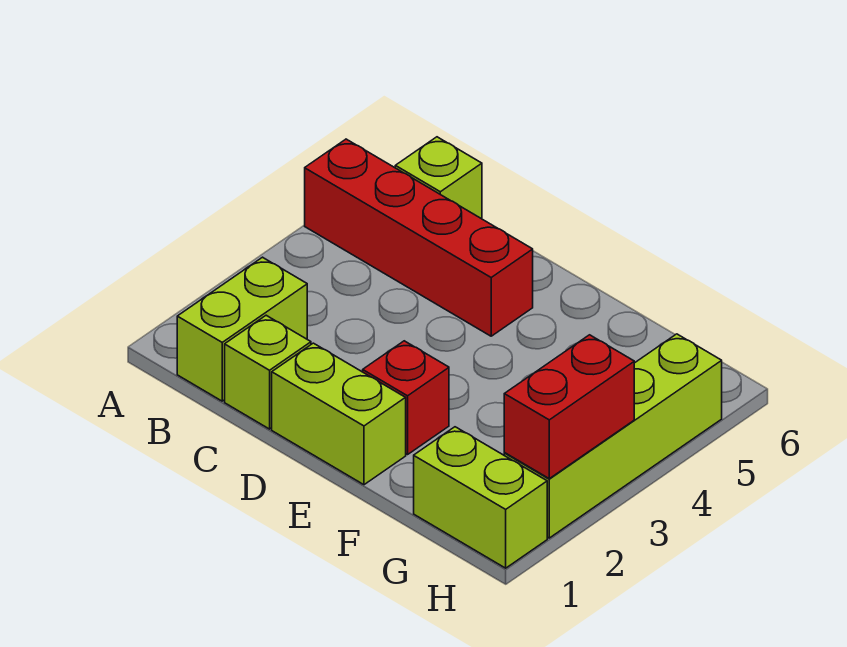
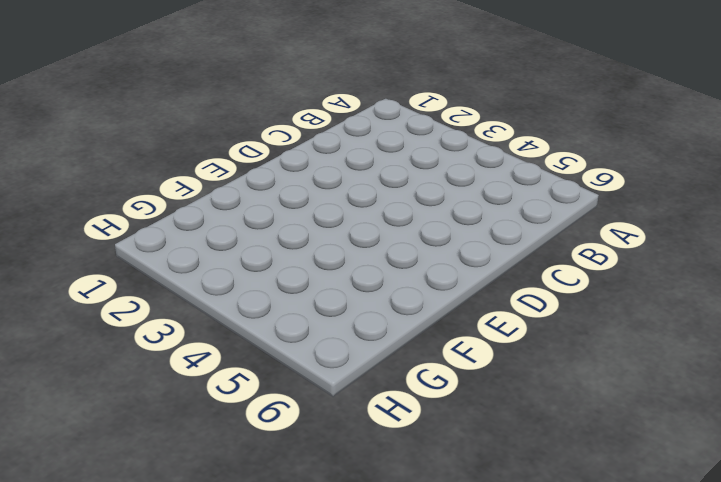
none -> red 1x4 brick [305,139,533,336]
none -> lime 1x2 brick [177,257,307,401]

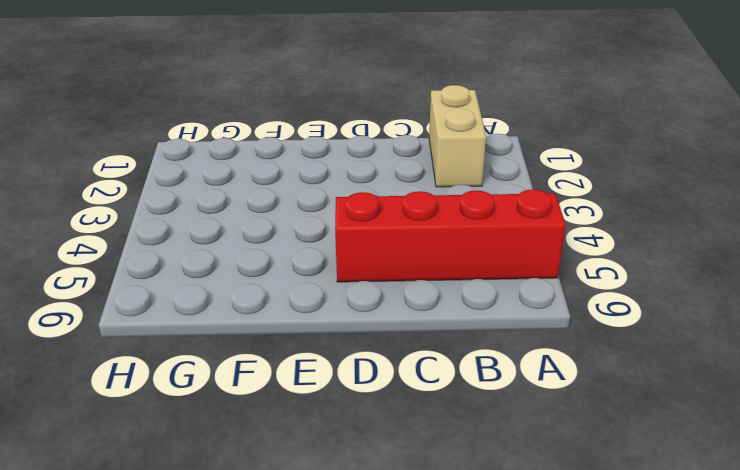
tan 1x2 brick [429,85,486,187] -> lime 1x2 brick [177,257,307,401]
none -> lime 1x1 brick [395,137,482,219]
none -> lime 1x1 brick [225,315,311,429]

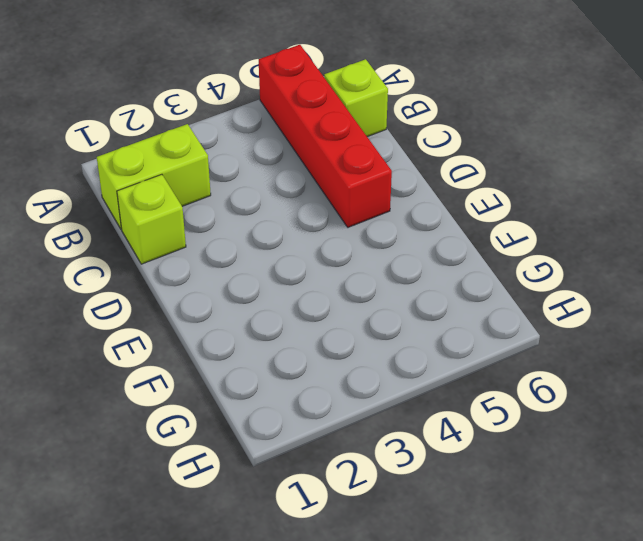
none -> lime 1x2 brick [272,343,406,485]
none -> red 1x1 brick [363,341,449,455]

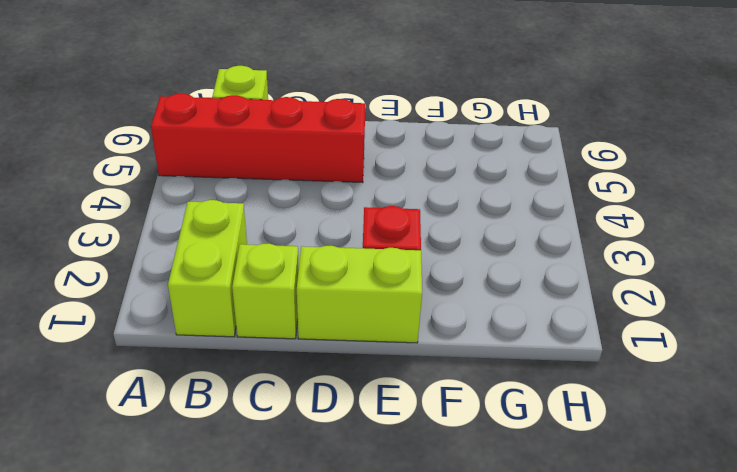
none -> lime 1x2 brick [414,427,547,568]
none -> lime 1x4 brick [504,334,722,538]

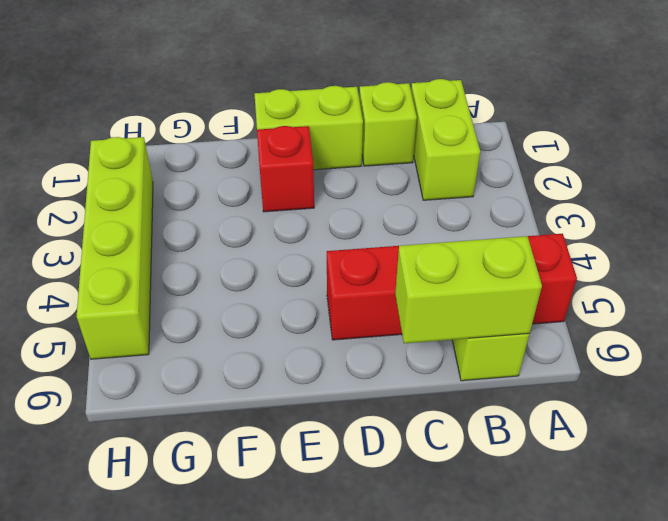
lime 1x2 brick [395,236,542,343] -> lime 1x2 brick moved to [414,427,547,568]
none -> red 1x2 brick [504,335,634,479]

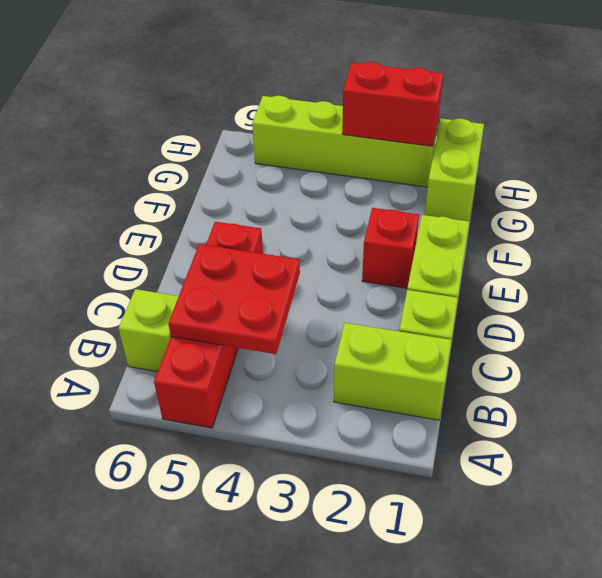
red 2x2 plate [168,244,300,354] -> none

